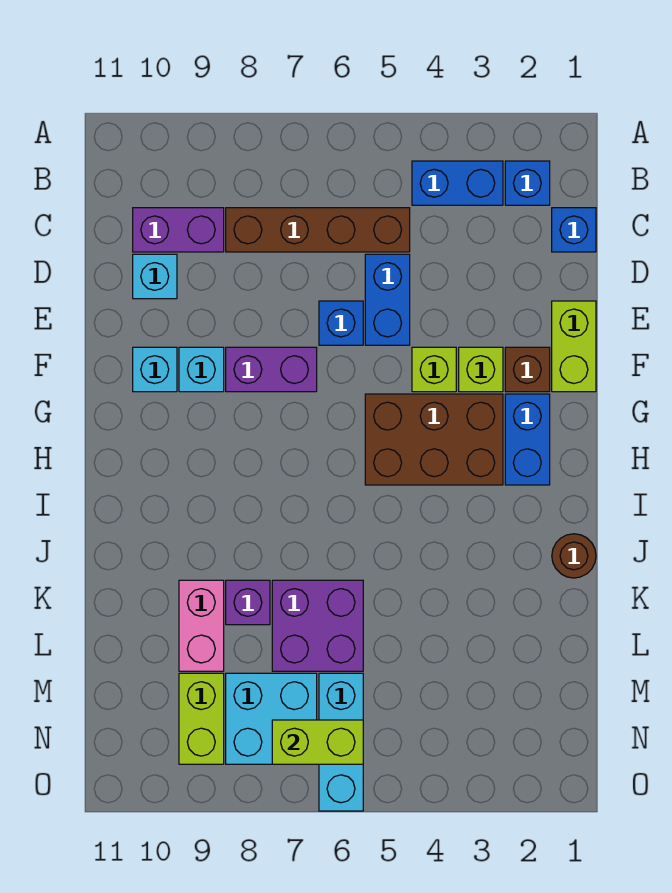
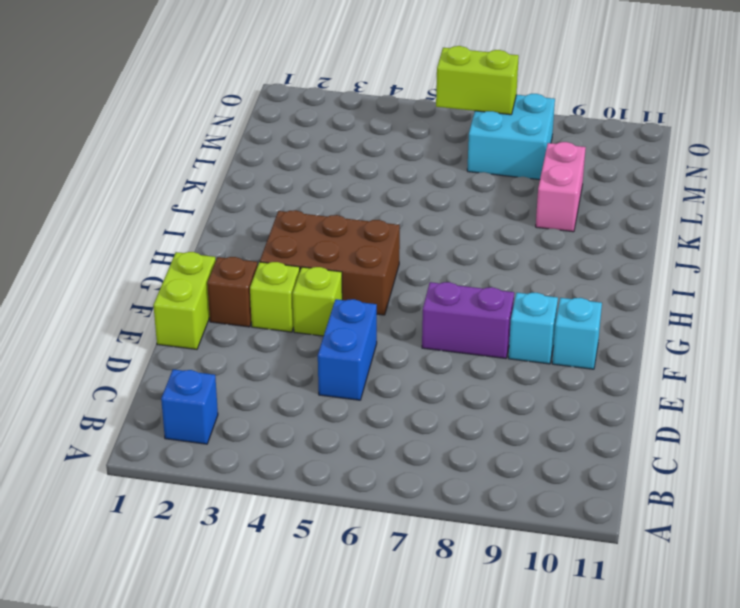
none -> blue 1x2 brick [412,161,503,205]
none -> blue 1x1 brick [552,208,596,252]
none -> brown 1x4 brick [226,208,410,252]

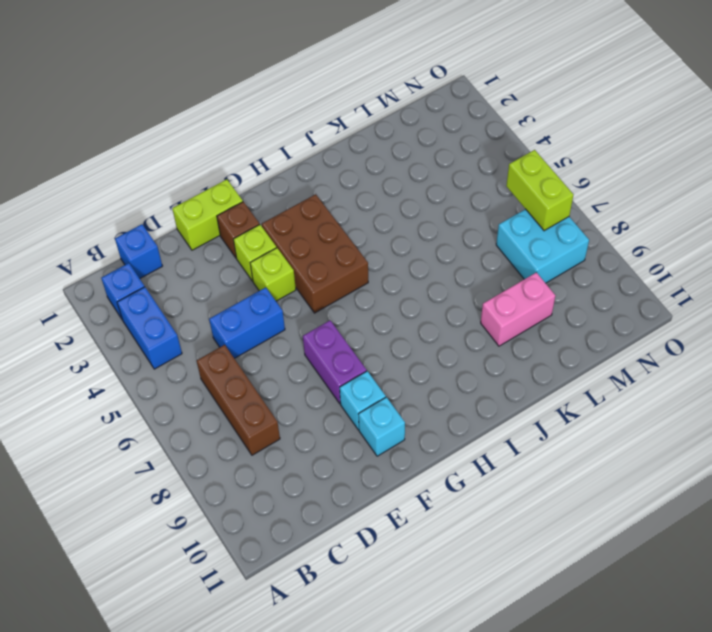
brown 1x3 brick [197,345,280,455] -> brown 1x4 brick [226,208,410,252]
none -> purple 1x2 brick [133,208,224,252]
none -> cyan 1x1 brick [133,254,177,299]
none -> blue 1x1 brick [319,301,363,345]

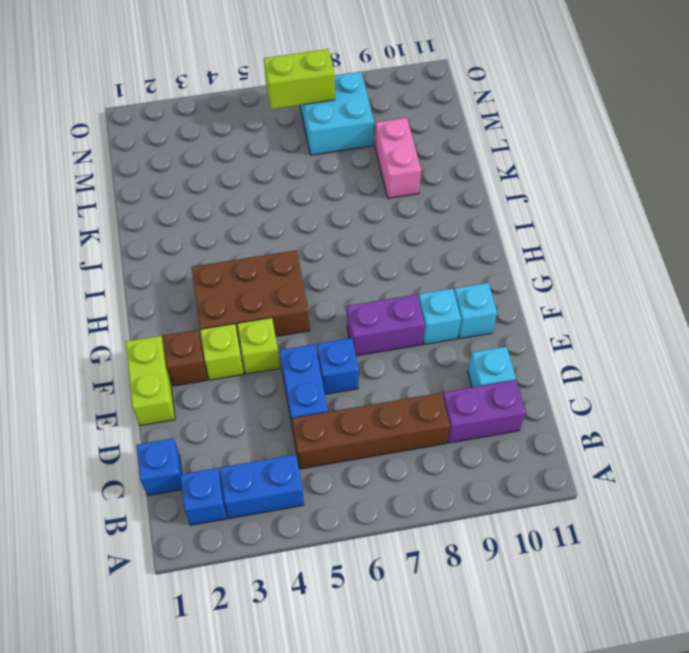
none -> blue 1x2 brick [505,394,550,485]
none -> brown 1x1 round brick [552,534,596,578]
none -> purple 2x2 brick [272,580,363,671]

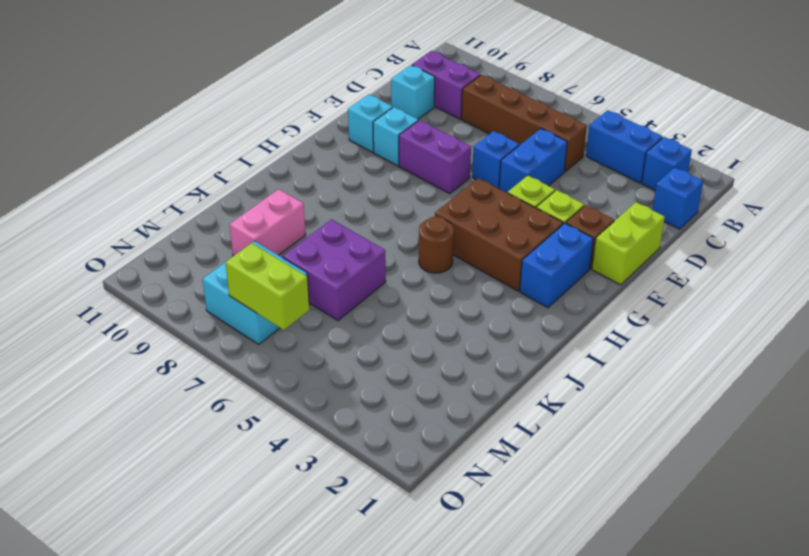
brown 1x1 round brick [419,217,454,273] -> brown 1x1 round brick moved to [552,534,596,578]
none -> purple 1x1 brick [226,580,270,625]
none -> cyan 1x3 brick [319,673,363,811]
none -> lime 1x2 brick [179,673,224,764]

